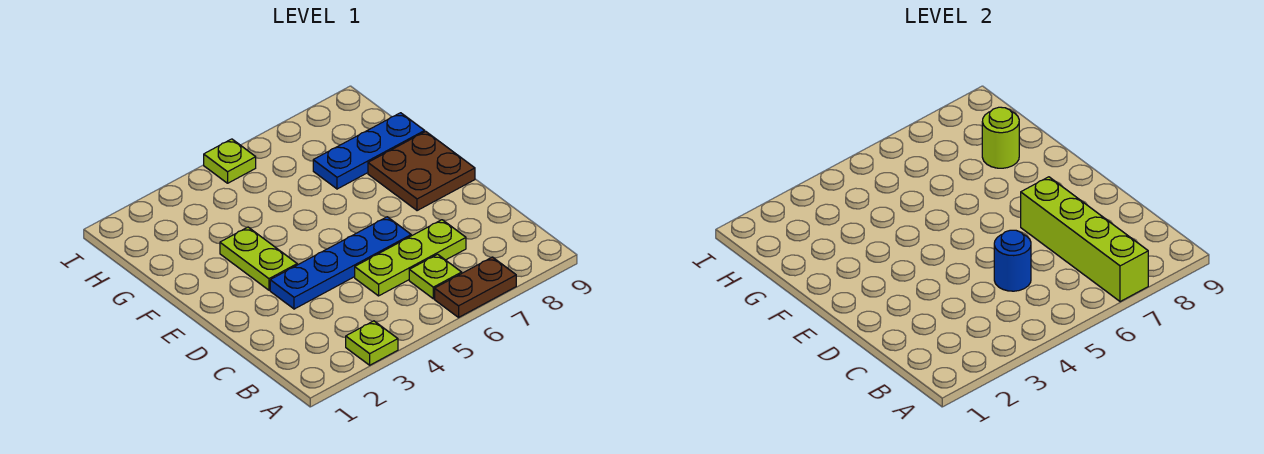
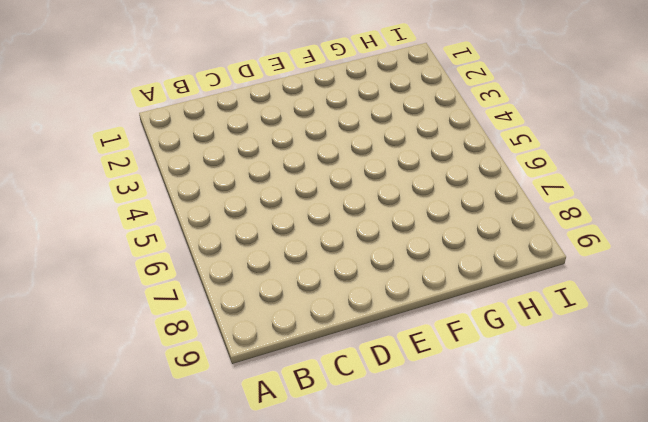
none -> lime 1x1 plate [346,321,398,365]
none -> brown 1x2 plate [435,257,516,317]
none -> lime 1x1 plate [409,254,462,299]

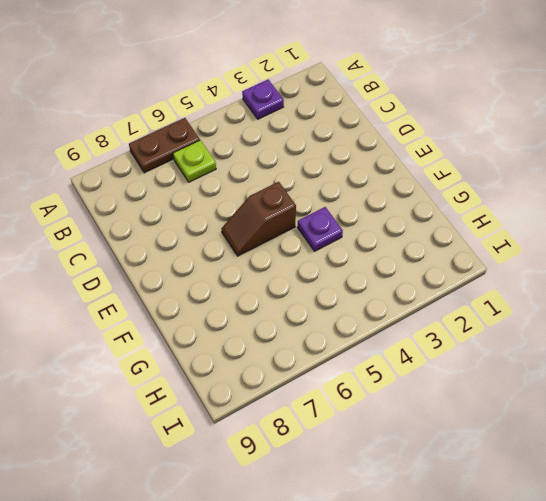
purple 1x1 plate [242,80,284,119] -> lime 1x1 plate [346,321,398,365]
brown 1x2 slope [221,182,296,256] -> none
purple 1x1 plate [297,207,343,251] -> none
none -> lime 1x3 plate [355,220,466,296]
none -> blue 1x4 plate [270,217,411,309]
none -> lime 1x2 plate [220,227,297,290]

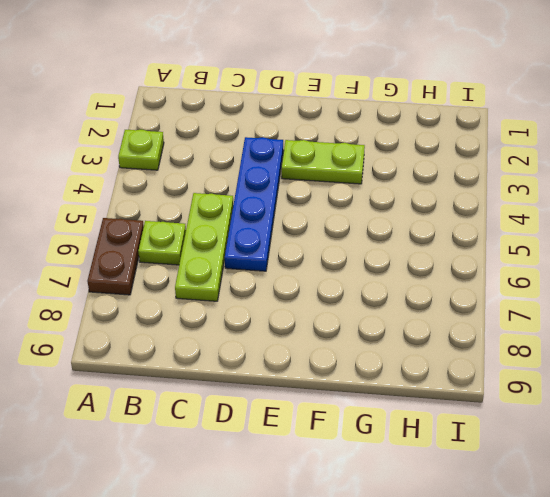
none -> brown 2x2 plate [368,132,475,211]
none -> blue 1x3 plate [313,113,425,189]
none -> lime 1x1 plate [204,139,256,183]

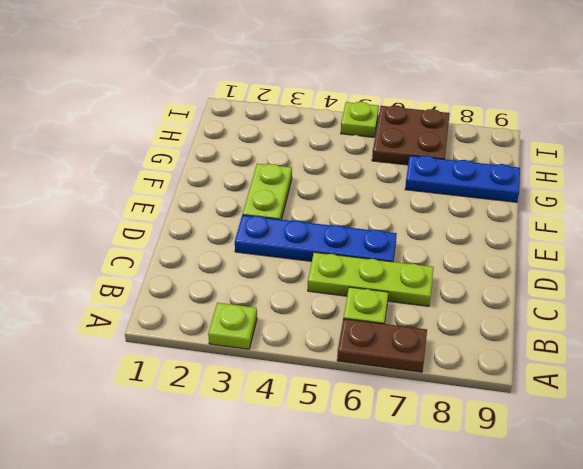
brown 2x2 plate [372,105,450,165] -> brown 2x2 plate moved to [368,132,475,211]
none -> lime 1x4 brick [1021,177,1148,302]
none -> blue 1x1 round brick [994,230,1031,291]
none -> lime 1x1 round brick [982,107,1019,168]

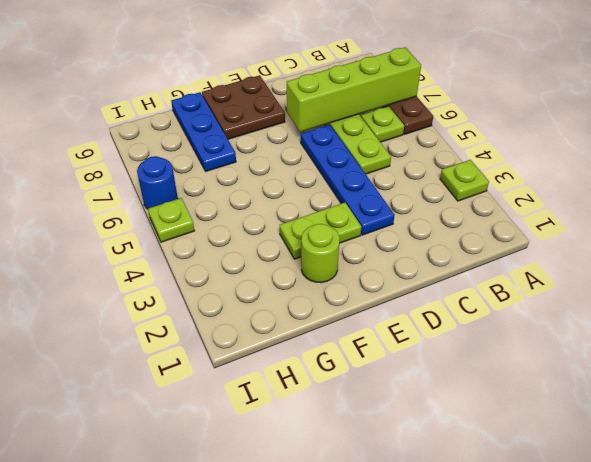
lime 1x1 round brick [301,224,340,283] -> lime 1x1 round brick moved to [982,107,1019,168]
blue 1x1 round brick [137,156,178,209] -> blue 1x1 round brick moved to [994,230,1031,291]

